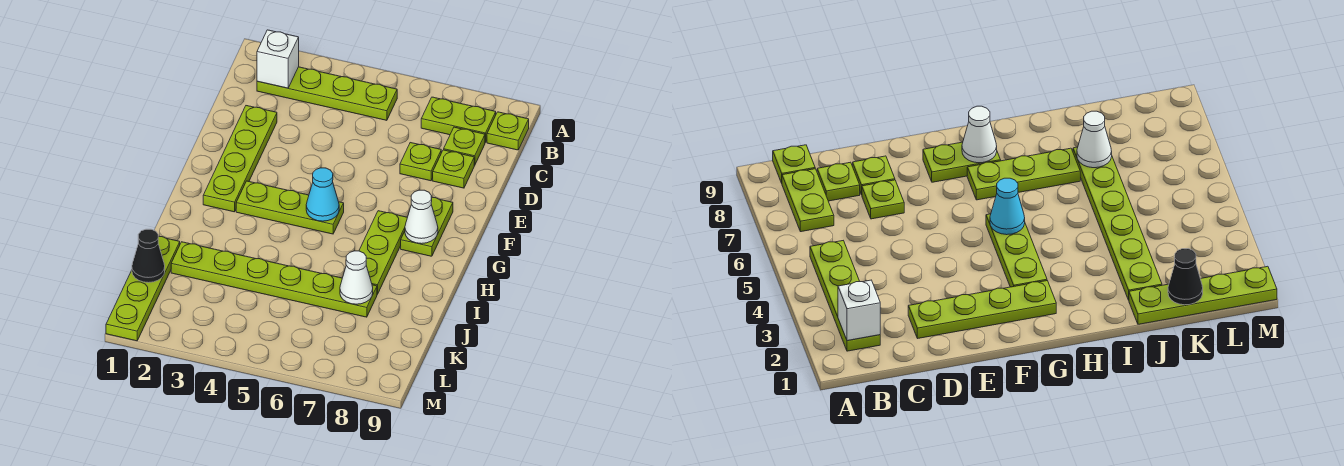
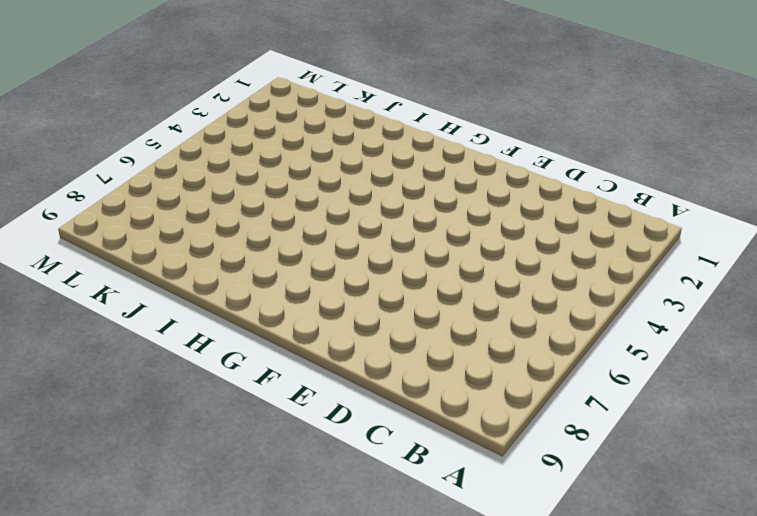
none -> lime 1x4 plate [257,67,397,120]
none -> lime 1x2 plate [421,97,496,143]
none -> lime 1x1 plate [487,112,529,150]

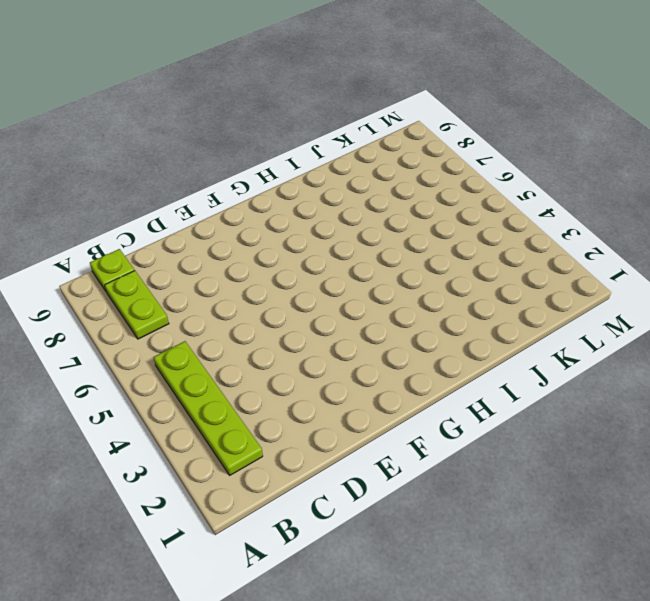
none -> lime 1x1 plate [444,127,485,165]
none -> lime 1x4 plate [203,106,277,212]
none -> lime 1x1 plate [400,143,441,181]

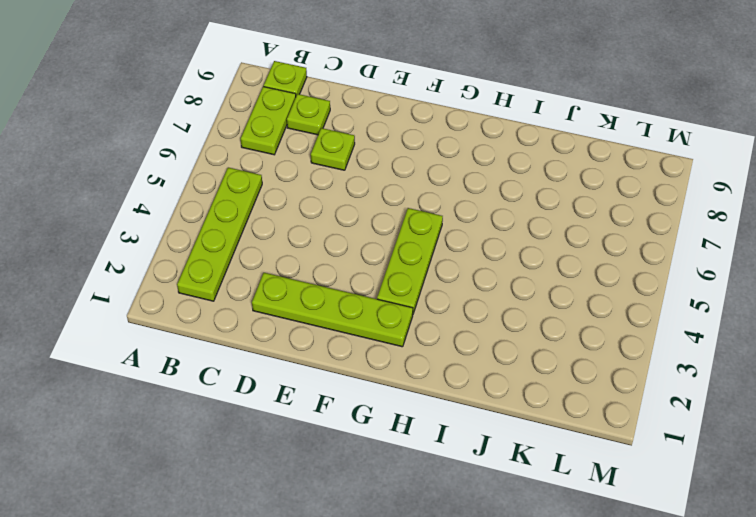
none -> lime 1x1 plate [433,150,474,188]
none -> lime 1x2 plate [401,197,453,256]
none -> lime 1x3 plate [359,211,407,294]

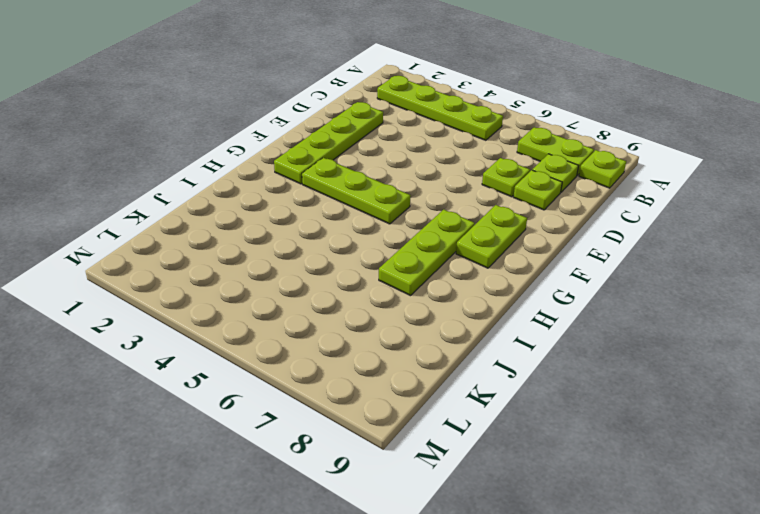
none -> lime 1x4 plate [106,236,180,341]
none -> lime 1x6 plate [171,242,377,317]
none -> white 1x1 brick [257,30,299,88]

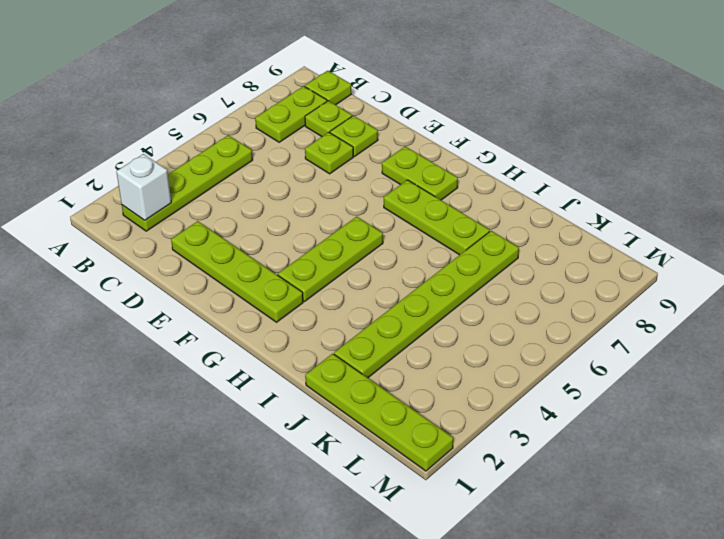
none -> cyan 1x1 cone [306,168,339,221]
none -> white 1x1 cone [405,190,438,244]
none -> white 1x1 cone [340,251,373,304]

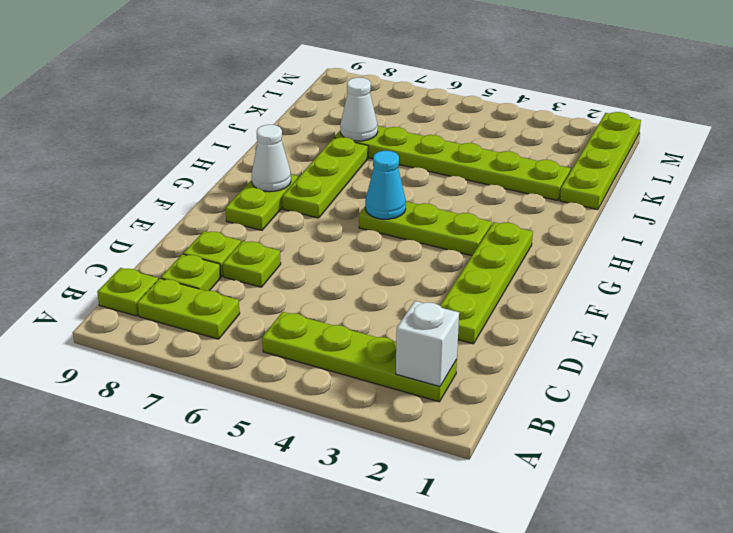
none -> black 1x1 cone [132,229,165,283]

